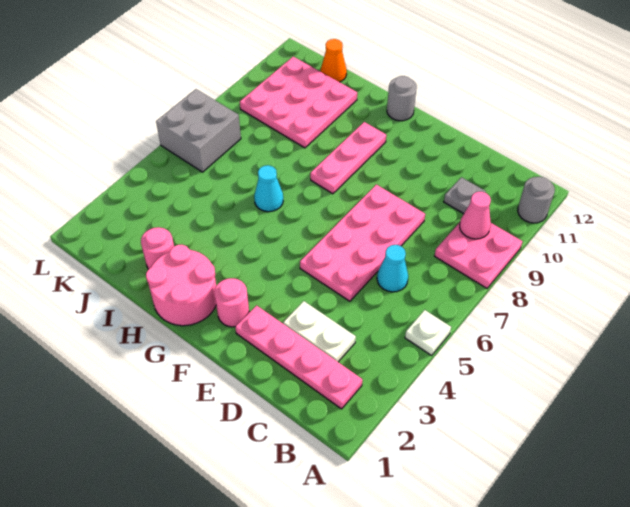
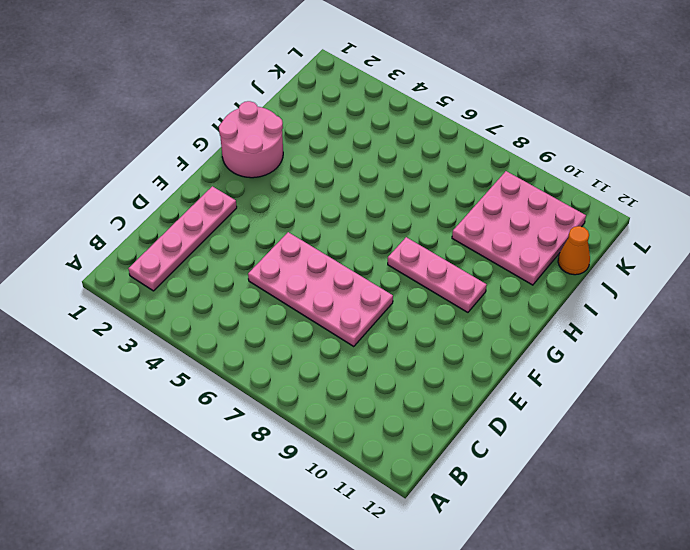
none -> white 1x1 plate [405,310,451,355]
none -> pink 2x2 plate [435,223,522,288]
none -> grey 1x1 round brick [518,177,555,223]

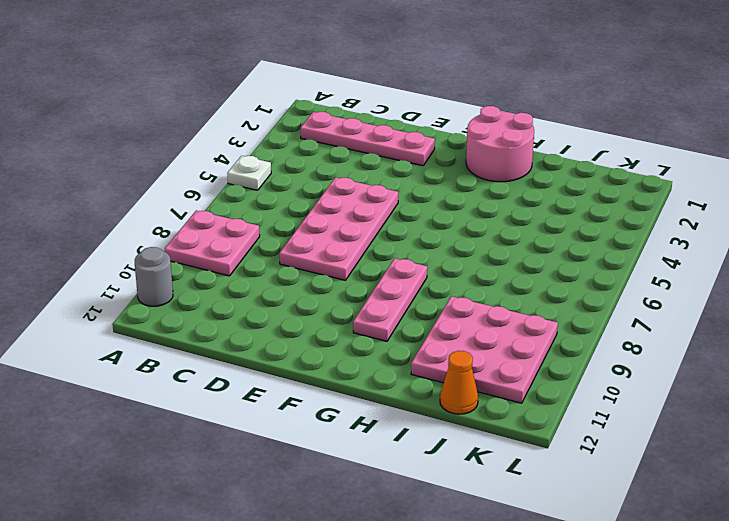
none -> white 1x2 plate [283,301,356,362]
none -> cyan 1x1 cone [377,245,408,292]
none -> grey 1x1 plate [444,177,486,214]

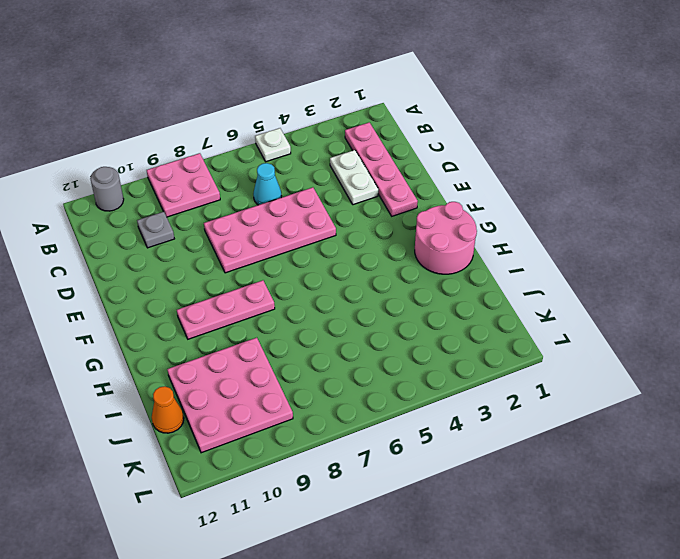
none -> pink 1x1 round brick [214,278,249,327]
none -> grey 1x1 round brick [387,76,417,121]
none -> cyan 1x1 cone [254,165,283,212]

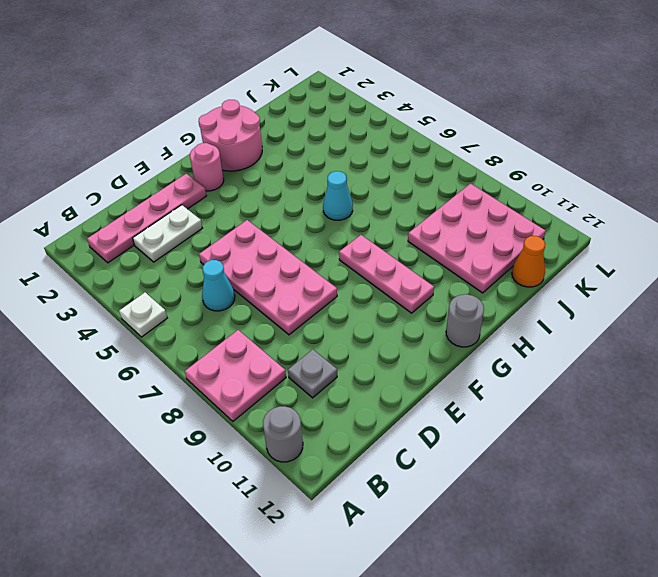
none -> pink 1x1 round brick [141,227,174,269]
none -> grey 2x2 brick [156,89,241,172]
none -> pink 1x1 cone [460,192,491,239]

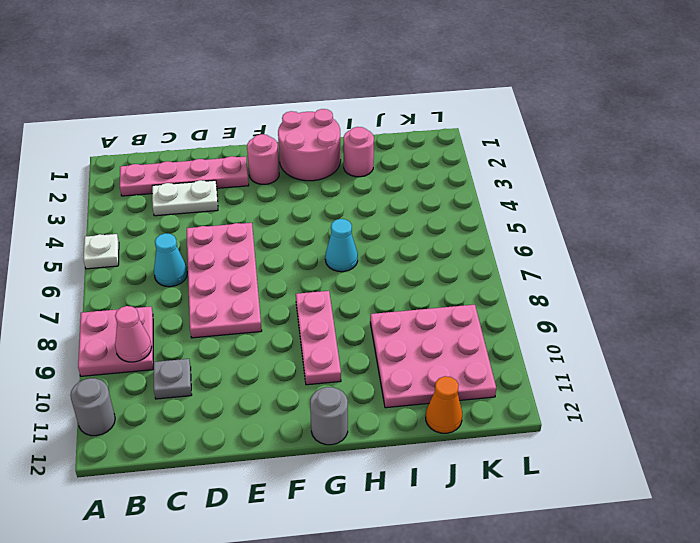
none -> grey 2x2 brick [156,89,241,172]

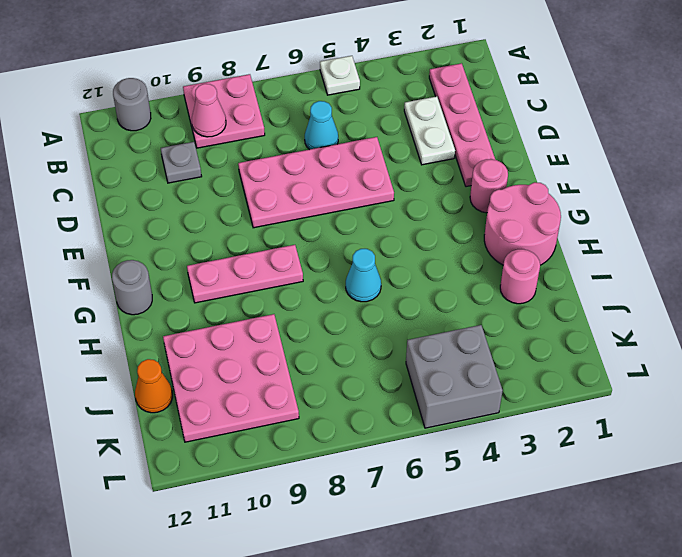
grey 2x2 brick [406,325,503,428] -> grey 2x2 brick moved to [156,89,241,172]

